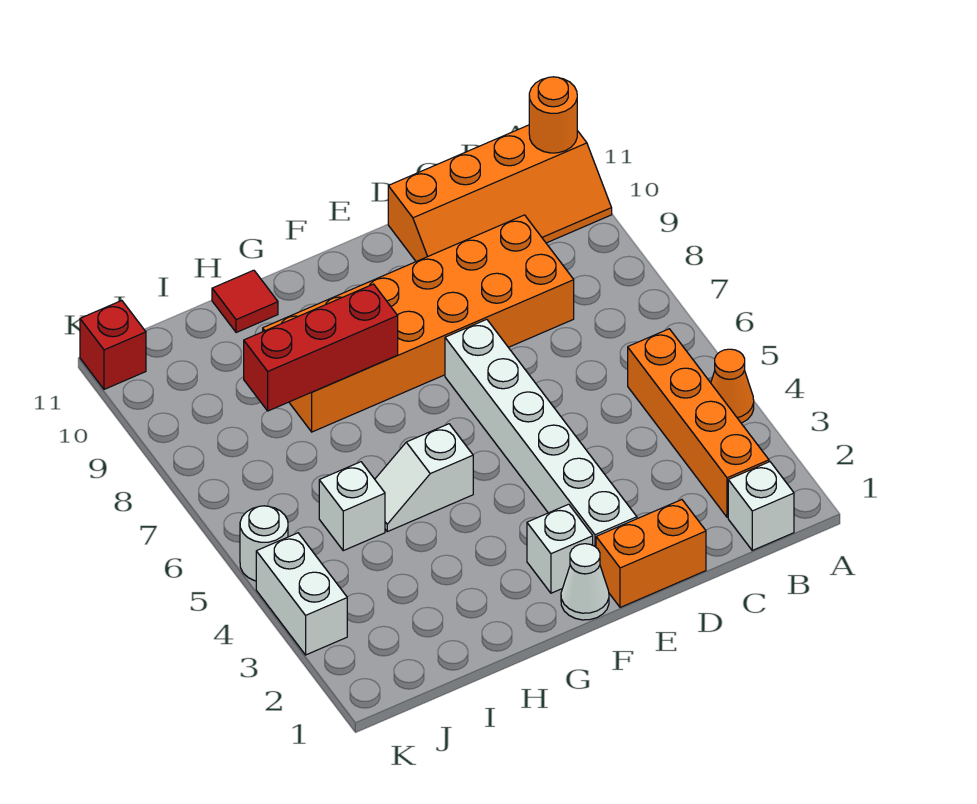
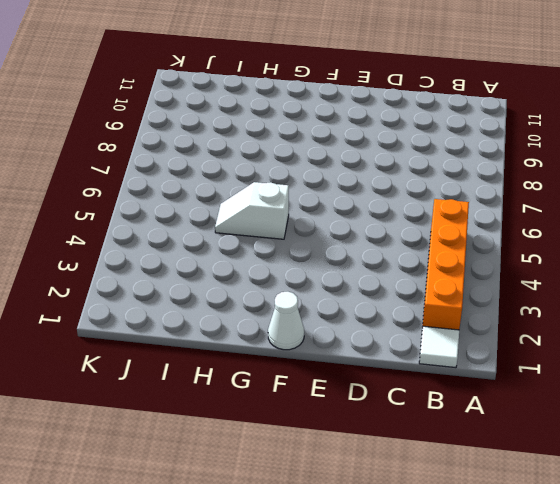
white 1x1 tile [419,326,459,368] -> white 1x1 brick [728,462,794,550]
none -> orange 1x1 cone [711,349,754,423]
none -> orange 2x4 slope [388,125,612,261]
none -> orange 2x6 brick [263,215,574,432]

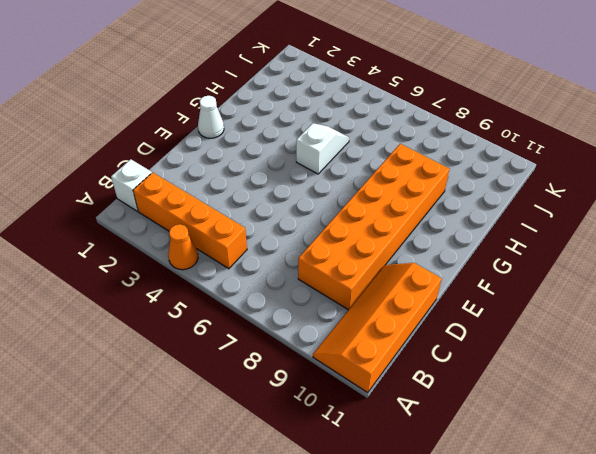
none -> orange 1x2 brick [596,500,706,607]
none -> white 1x6 brick [445,319,637,547]
none -> white 1x1 brick [527,504,593,593]

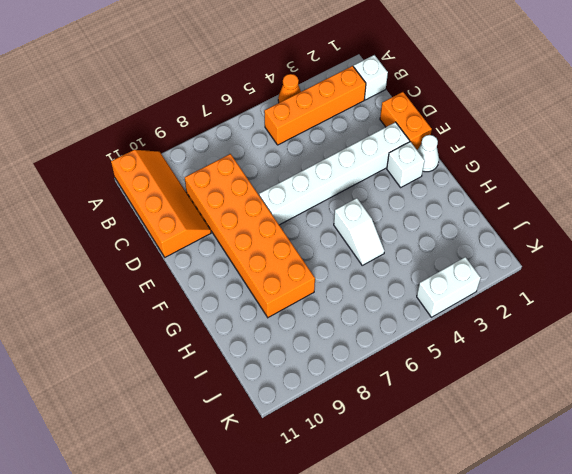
none -> red 1x1 tile [212,270,278,333]
none -> white 1x1 brick [319,462,385,551]
none -> white 1x1 round brick [240,506,288,581]

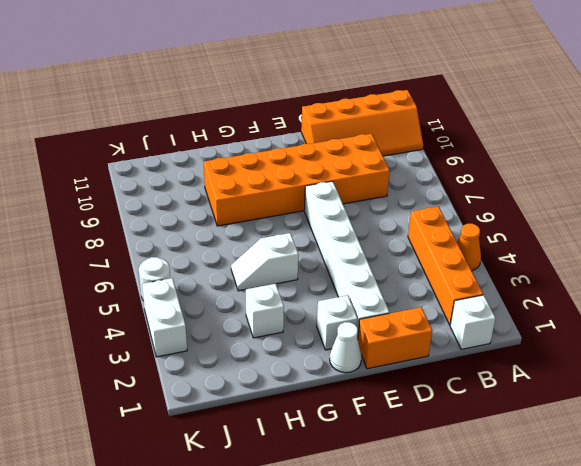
white 1x1 brick [246,284,284,338] -> white 1x1 brick moved to [319,462,385,551]
none -> red 1x1 tile [212,270,278,333]
none -> red 1x1 brick [80,301,146,389]
none -> orange 1x1 round brick [529,77,577,153]

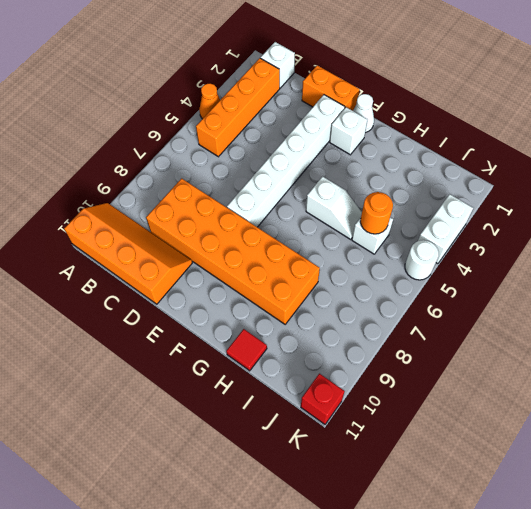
orange 1x1 round brick [360,192,393,234] -> orange 1x1 round brick moved to [529,77,577,153]
none -> red 1x3 brick [244,284,398,411]

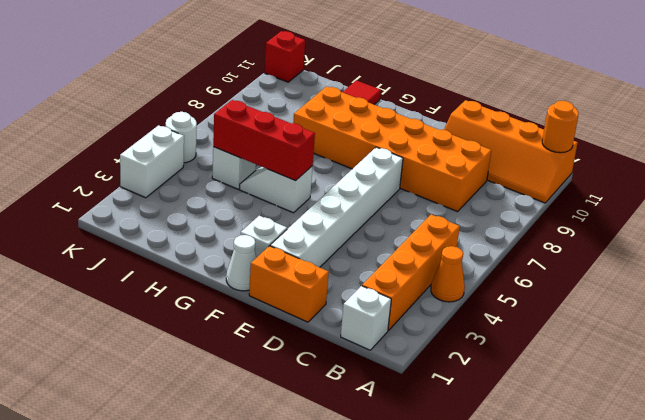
red 1x3 brick [213,100,315,181] -> red 1x3 brick moved to [244,284,398,411]

